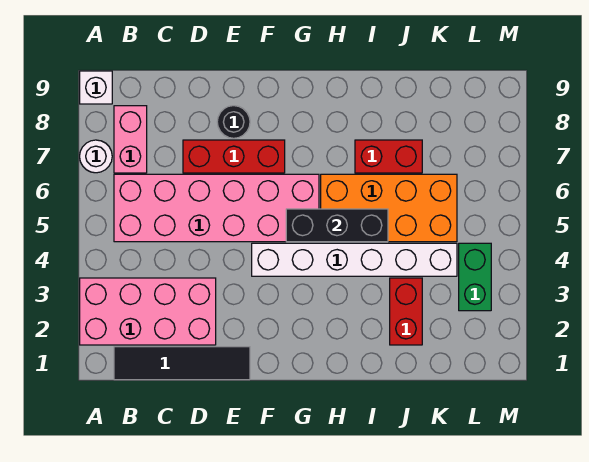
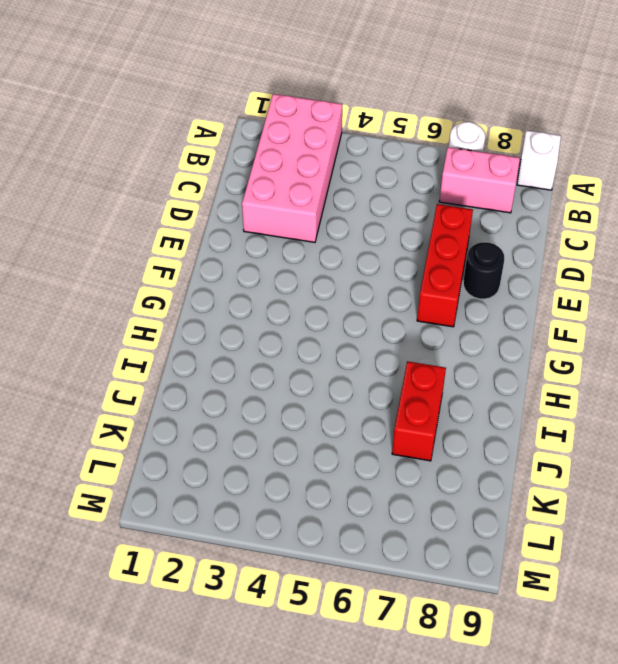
none -> black 1x4 tile [114,347,250,380]
none -> pink 2x6 brick [114,174,319,242]
none -> white 1x6 brick [252,243,457,276]

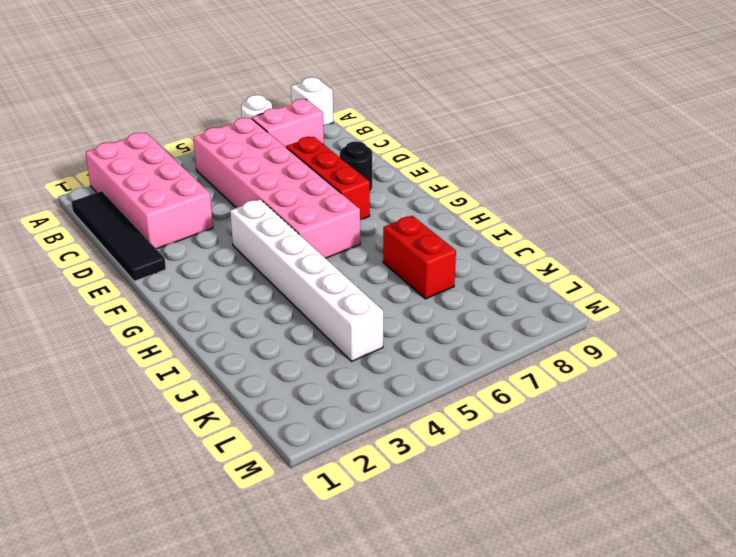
none -> orange 2x4 brick [321,174,457,242]
none -> red 1x2 brick [390,278,422,345]
none -> green 1x2 brick [459,243,491,311]

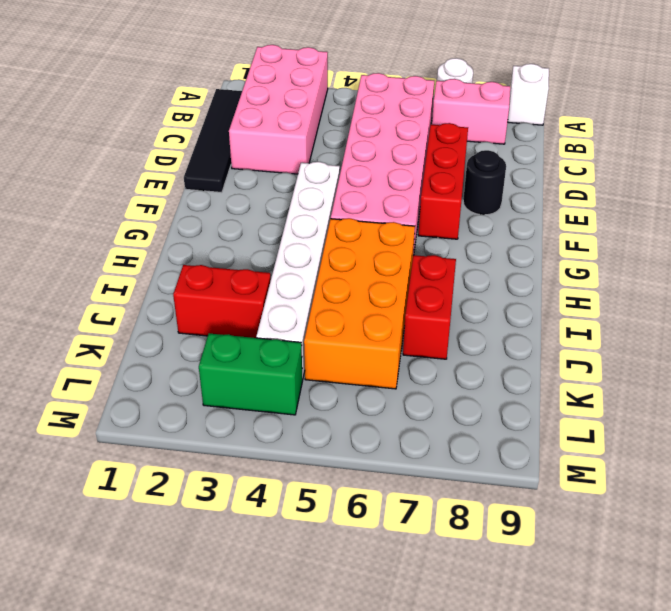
none -> black 1x3 brick [286,209,388,242]

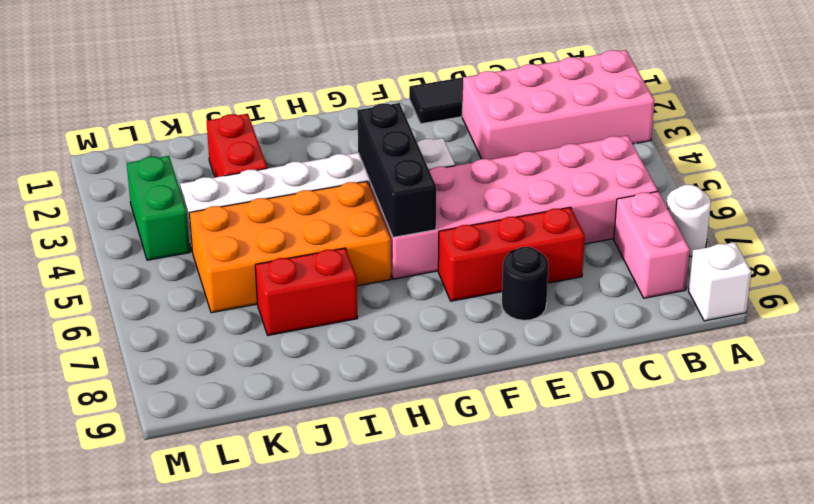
black 1x3 brick [357,103,437,237] -> black 1x3 brick turned to [286,209,388,242]

